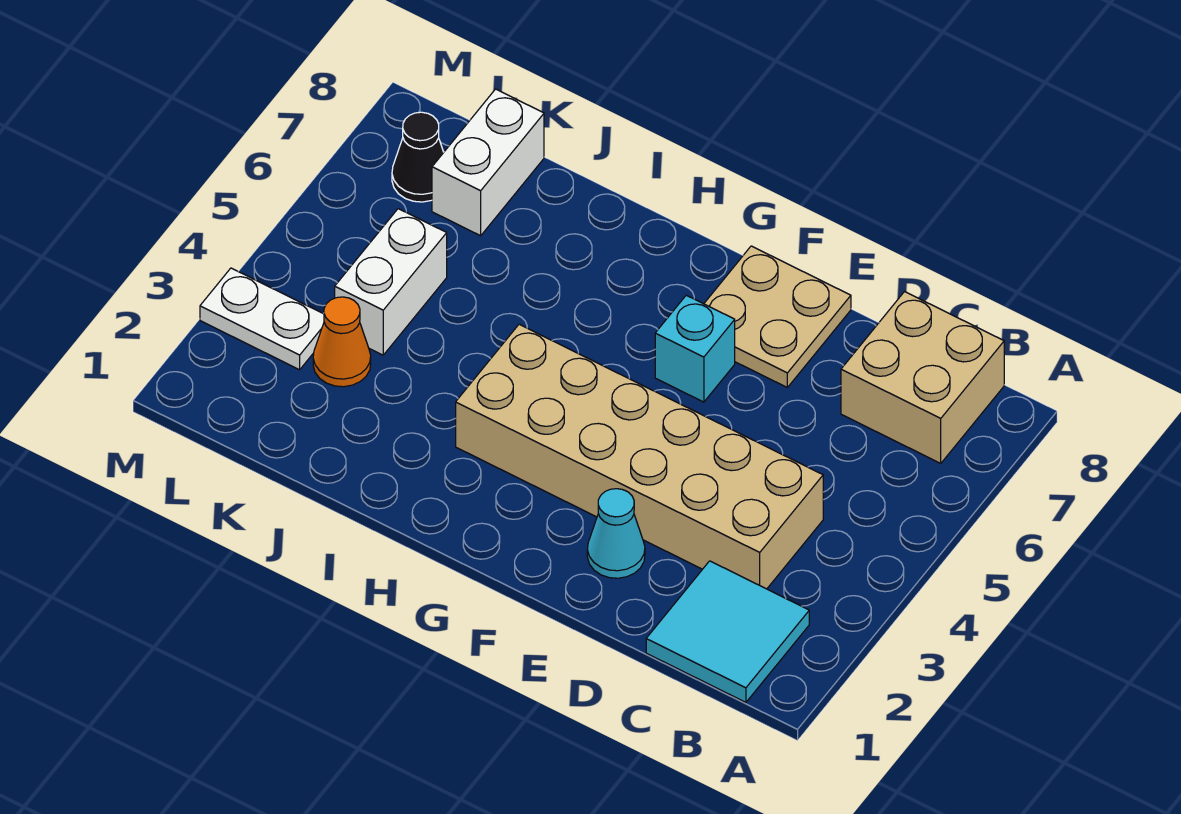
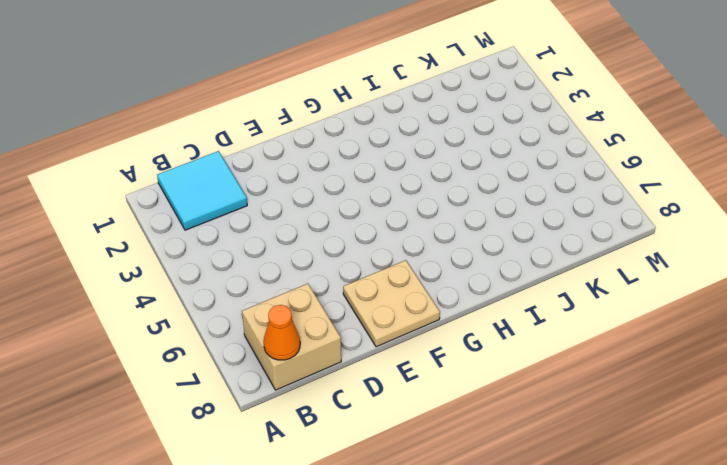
orange 1x1 cone [264,305,300,360] -> orange 1x1 cone moved to [313,297,371,387]
none -> tan 2x6 brick [456,324,823,589]
none -> cyan 1x1 cone [587,489,645,578]

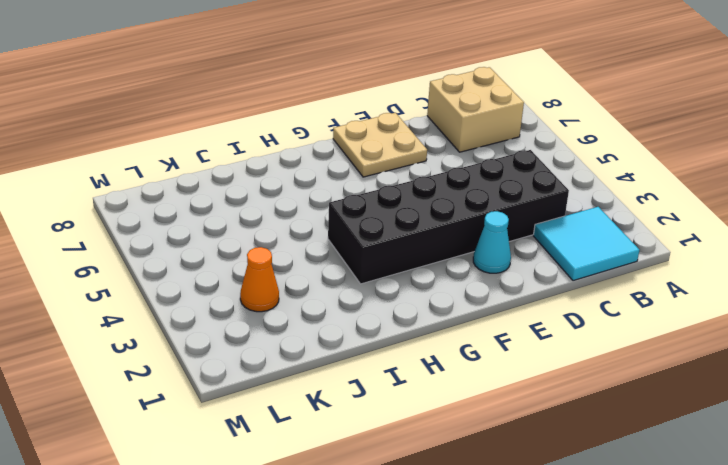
black 2x6 brick [328,150,569,284] -> tan 2x6 brick [456,324,823,589]
none -> cyan 1x1 brick [655,295,735,402]
none -> white 1x2 brick [335,209,447,355]

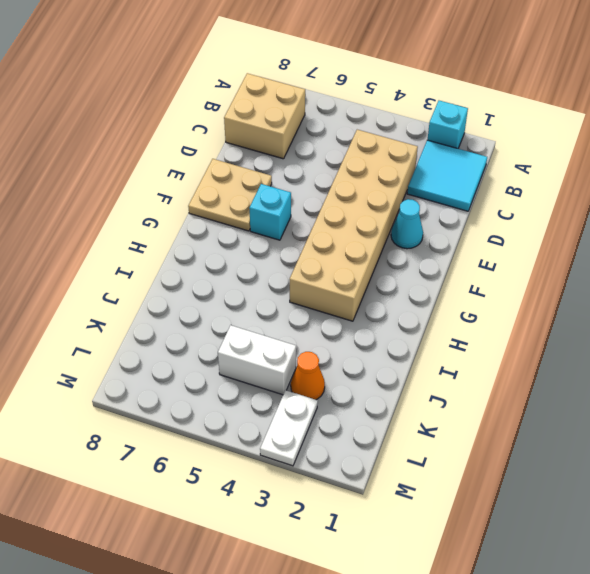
cyan 1x1 brick [428,101,468,149] -> none
none -> white 1x2 brick [432,89,544,236]
none -> black 1x1 cone [392,112,444,202]

